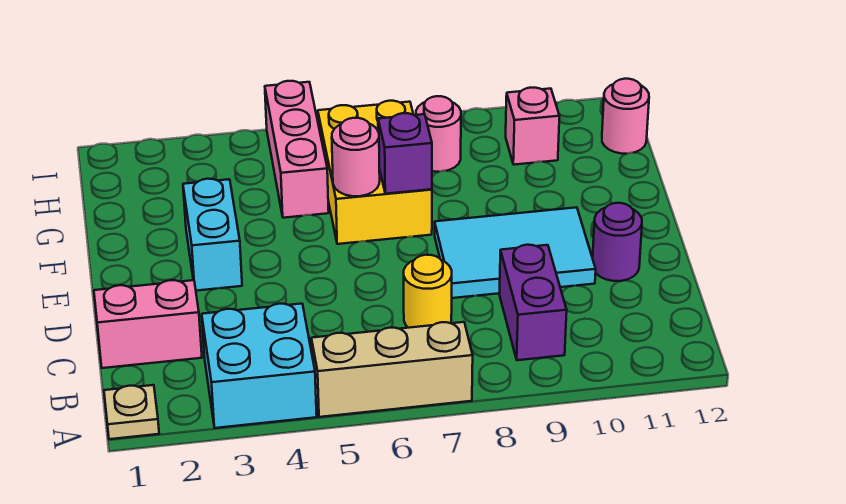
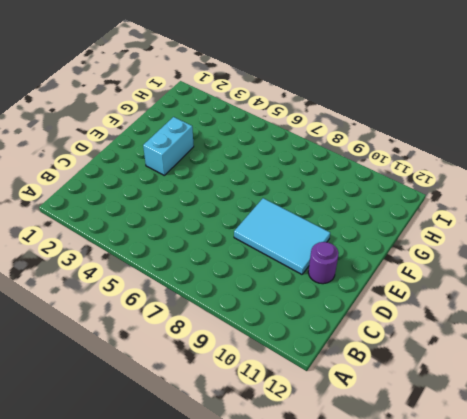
none -> tan 1x1 plate [104,385,159,439]
none -> cyan 2x2 brick [202,304,317,428]
none -> tan 1x3 brick [311,322,473,417]

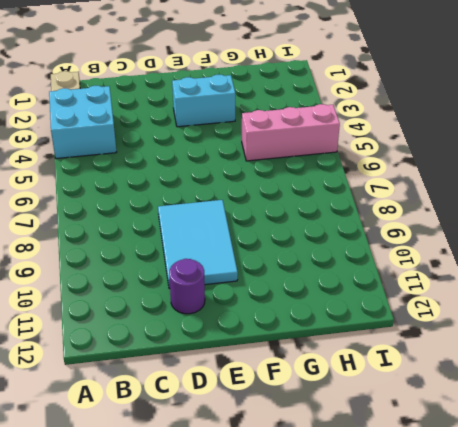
none -> tan 1x3 brick [311,322,473,417]
none -> purple 1x2 brick [499,245,567,360]
none -> pink 1x2 brick [94,280,202,368]

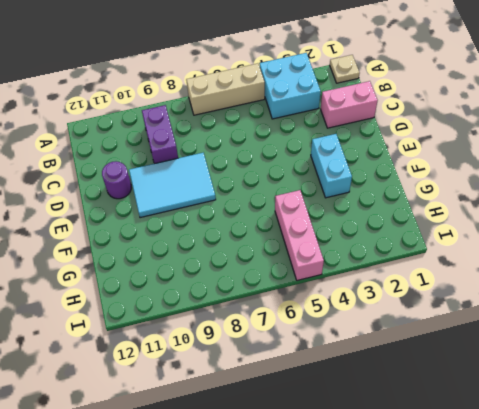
none -> yellow 1x1 round brick [404,255,452,328]
none -> yellow 2x3 brick [318,101,432,244]
none -> pink 1x1 round brick [416,96,461,172]

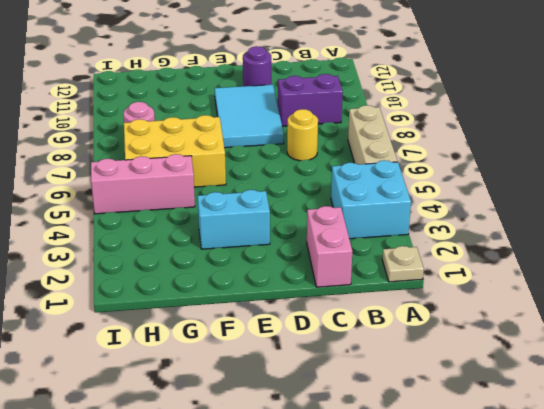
none -> pink 1x1 brick [506,88,560,165]
none -> pink 1x1 round brick [602,79,649,154]
none -> pink 1x1 round brick [332,118,380,196]

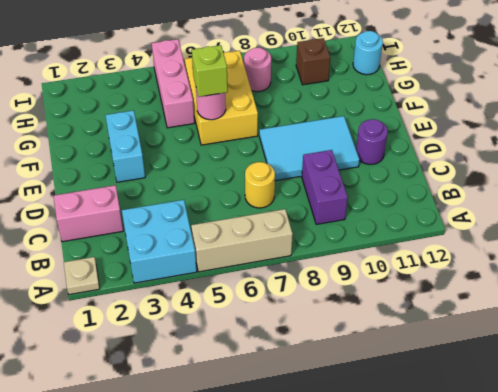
lime 1x1 brick [192,45,228,97] -> none
brown 1x1 brick [296,38,330,85] -> pink 1x1 brick [506,88,560,165]
cyan 1x1 round brick [353,31,383,75] -> pink 1x1 round brick [602,79,649,154]
none -> purple 1x1 brick [378,113,432,194]

